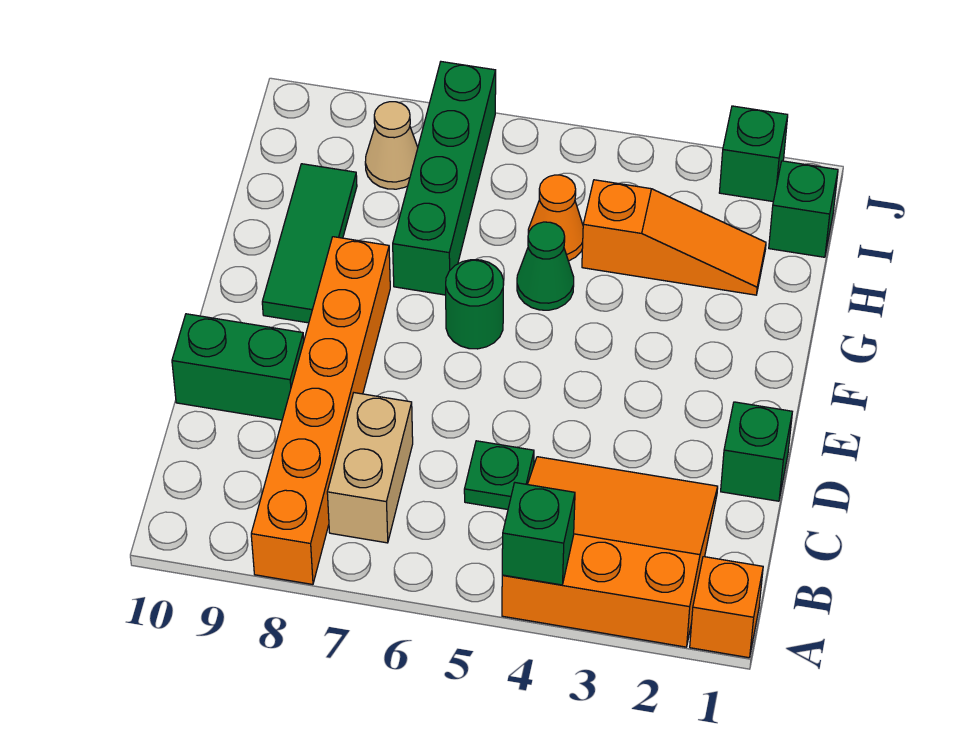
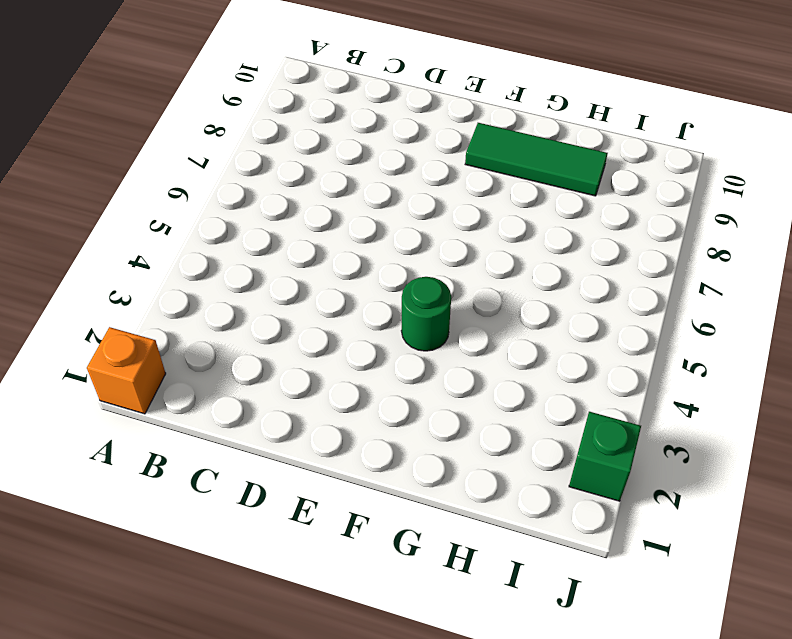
green 1x1 round brick [401,277,451,351] -> green 1x1 round brick moved to [446,260,504,349]
none -> orange 3x3 slope [502,457,718,647]
none -> orange 1x6 brick [251,237,390,584]
none -> tan 1x2 brick [327,393,413,543]

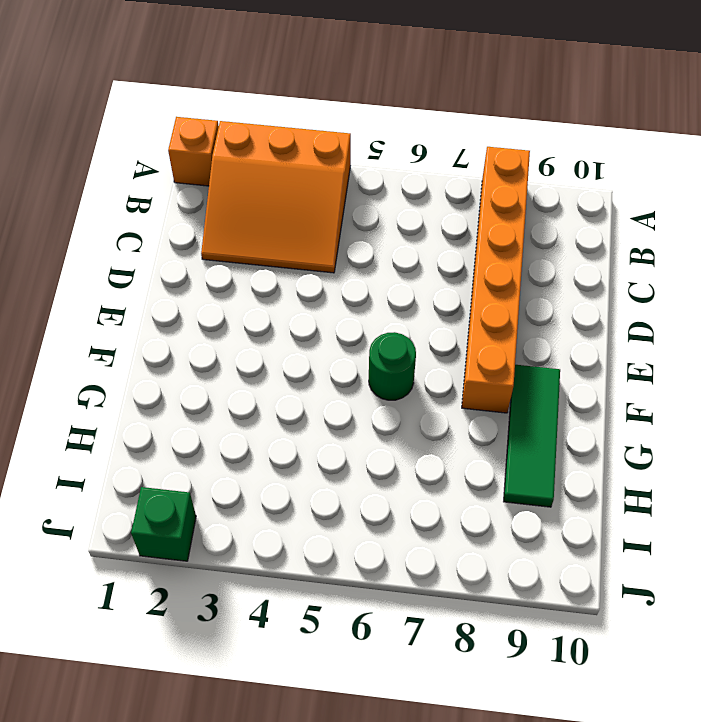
none -> tan 1x2 brick [327,393,413,543]
none -> green 1x1 plate [464,441,534,509]
none -> green 1x1 brick [721,402,792,501]

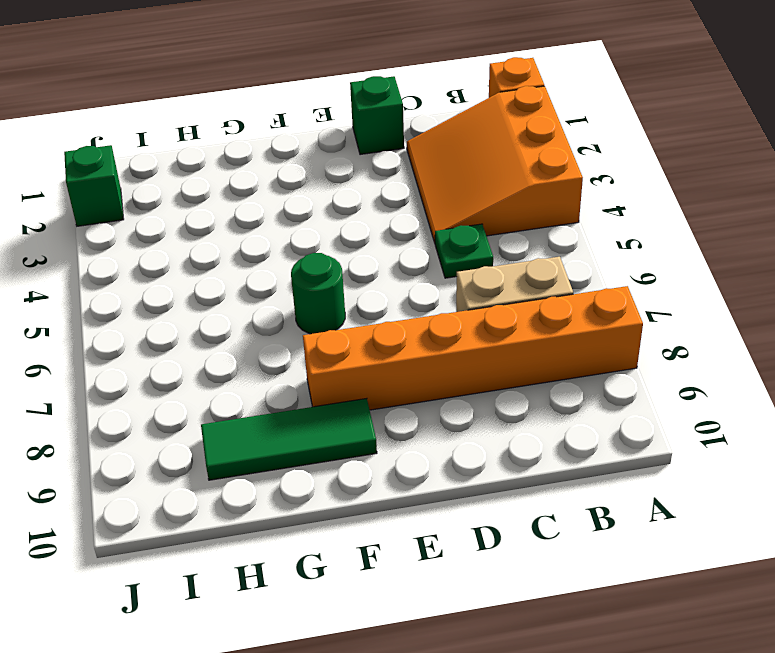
none -> green 1x2 brick [172,314,304,420]
none -> green 1x1 cone [517,222,574,310]
none -> green 1x4 brick [393,62,496,295]

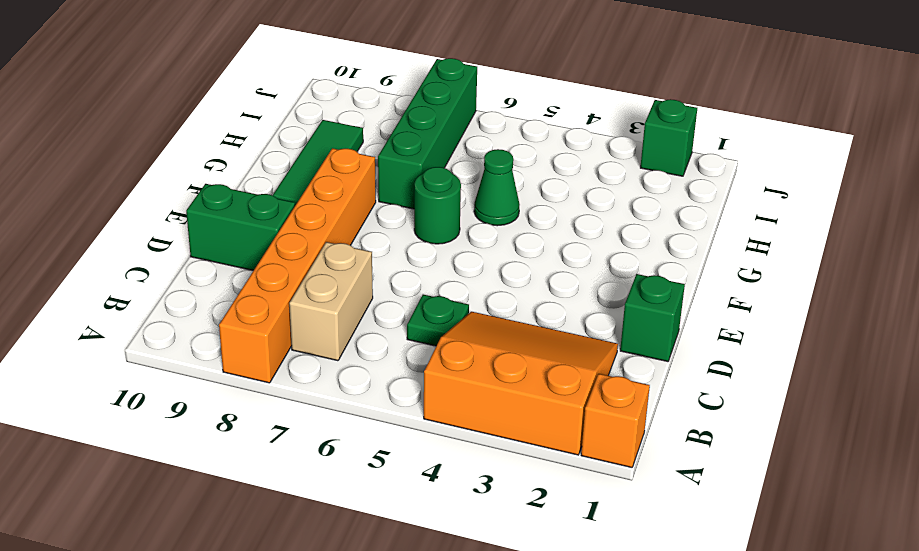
none -> orange 1x3 slope [582,180,766,295]
none -> orange 1x1 cone [528,175,583,261]
none -> green 1x1 brick [769,161,838,257]

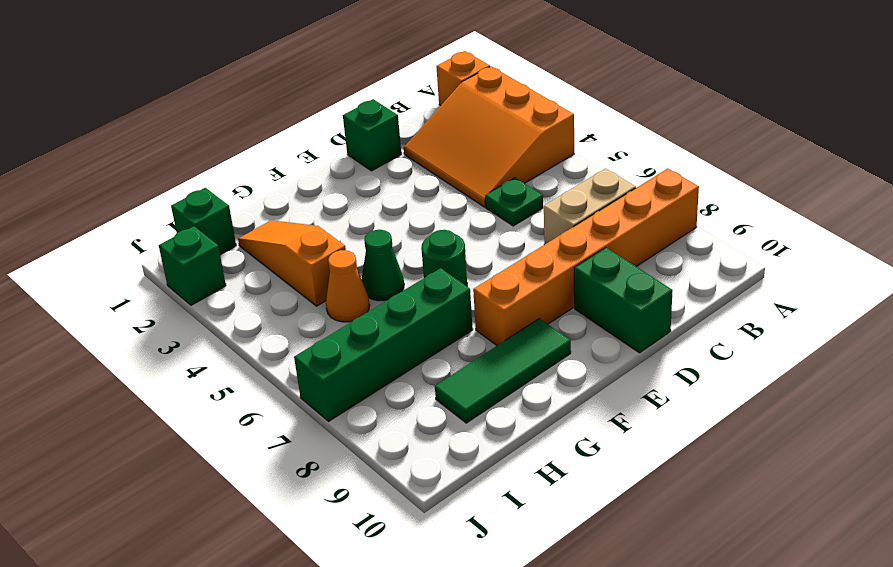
none -> tan 1x1 cone [365,102,418,189]
none -> green 1x1 brick [502,483,575,585]

